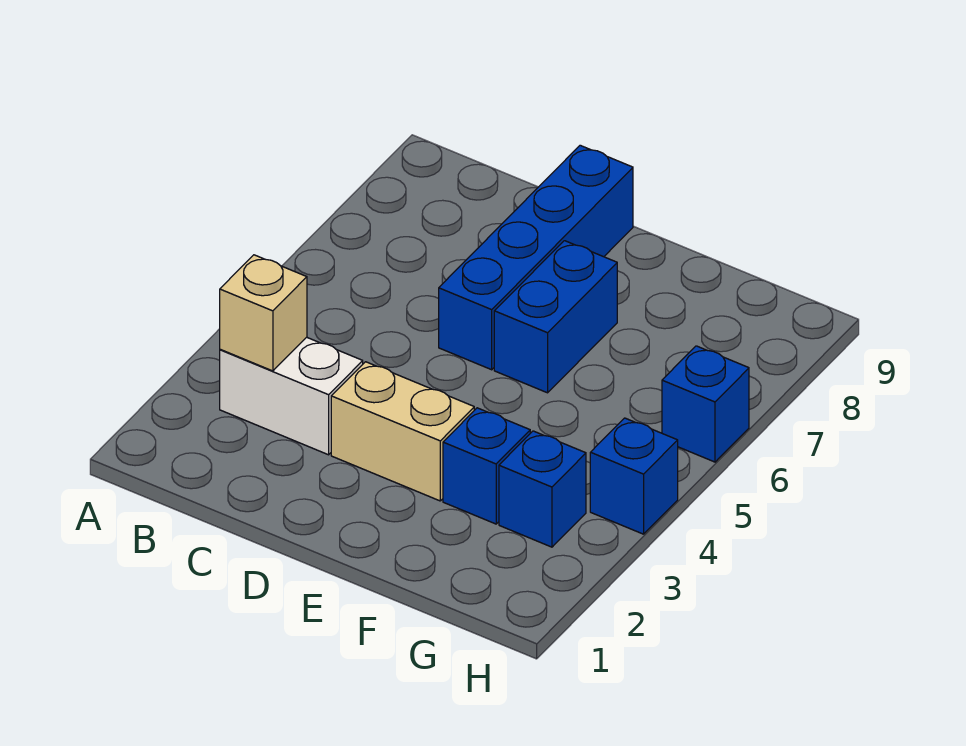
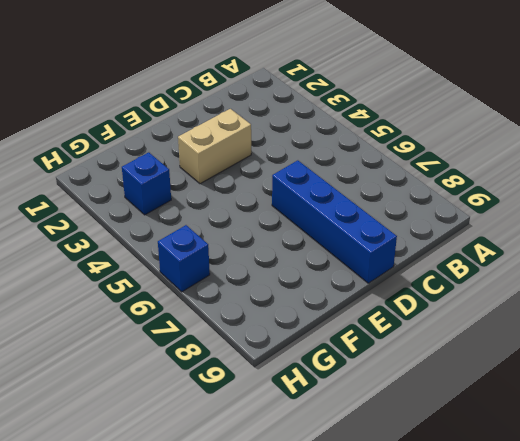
none -> white 1x2 brick [220,337,363,455]
none -> blue 1x2 brick [494,241,617,393]

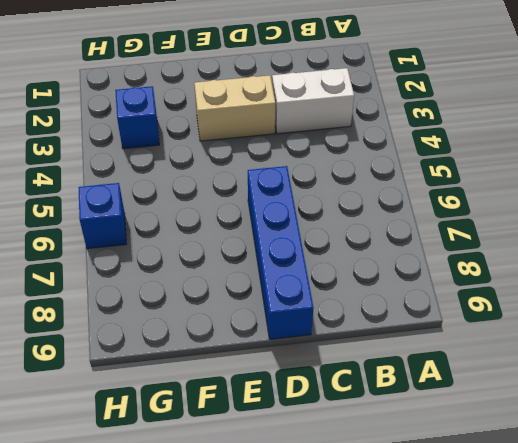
none -> blue 1x2 brick [494,241,617,393]
none -> blue 1x1 brick [443,408,530,524]

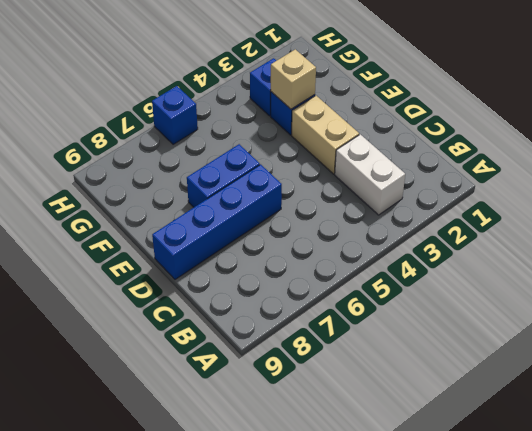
tan 1x1 brick [271,49,316,109] -> tan 1x1 brick moved to [220,255,307,371]
none -> blue 1x1 brick [590,418,678,534]

